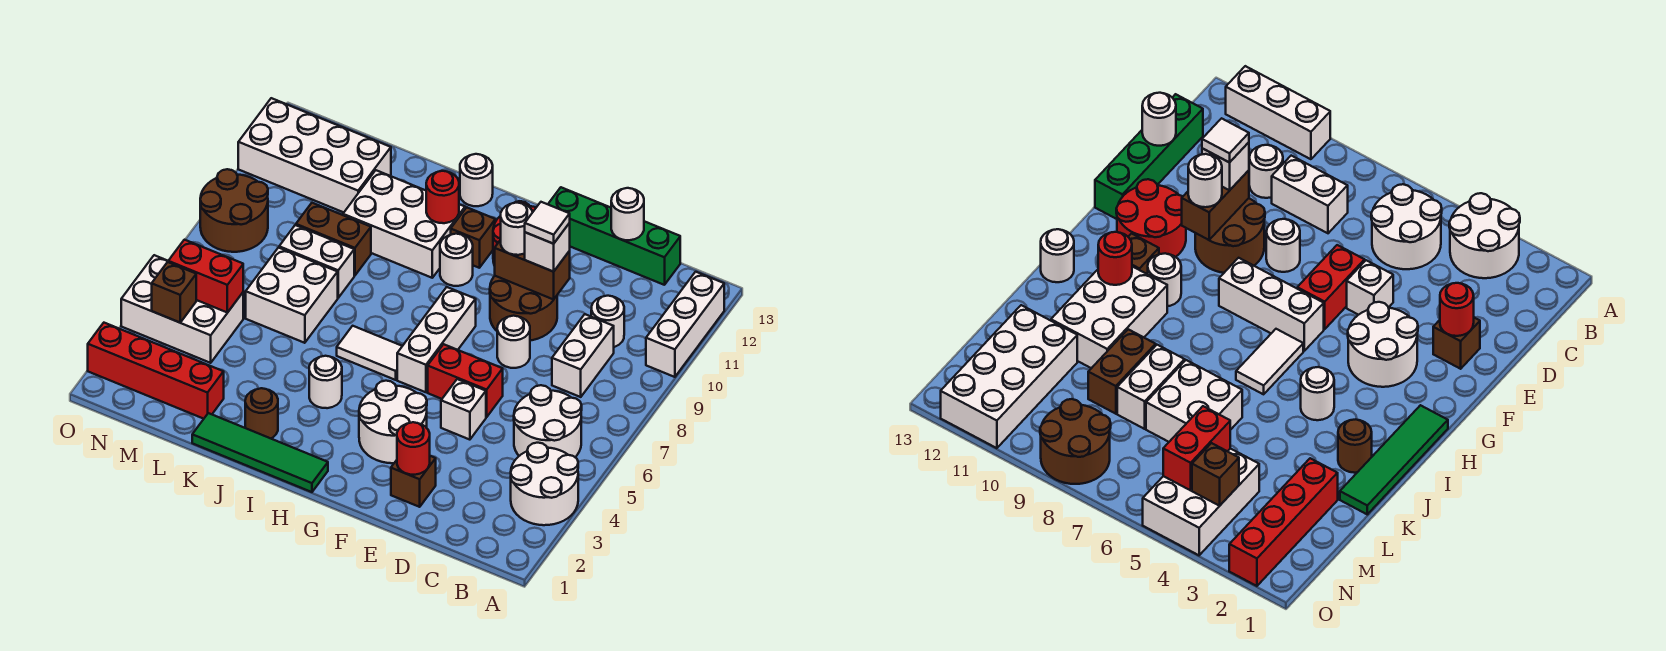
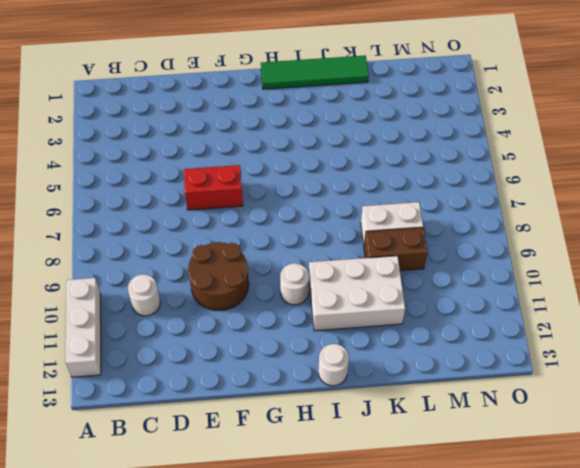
none -> white 2x2 round brick [511,443,578,525]
none -> white 2x2 round brick [514,385,582,457]
none -> white 1x2 brick [552,314,614,397]
none -> green 1x4 brick [548,187,680,285]

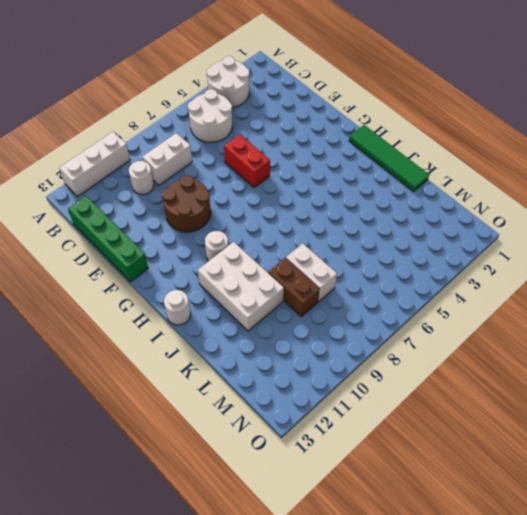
none -> brown 1x1 brick [391,456,436,507]
none -> white 1x1 brick [441,379,486,440]
none -> white 1x1 round brick [497,316,530,368]
none -> white 2x2 round brick [359,381,427,463]

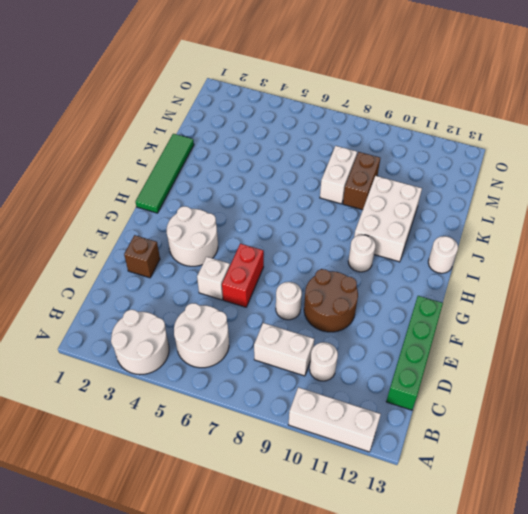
none -> red 2x2 round brick [1116,179,1186,257]
none -> white 1x3 brick [397,287,476,392]
none -> white 1x2 tile [337,326,402,380]
none -> brown 1x1 brick [451,207,495,268]

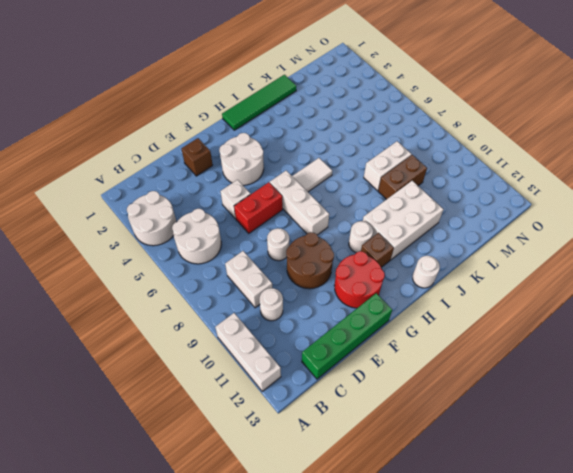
none -> white 1x1 round brick [309,356,342,408]
none -> brown 1x1 round brick [245,388,278,438]
none -> white 2x2 brick [246,247,338,343]
none -> red 1x4 brick [88,323,224,419]

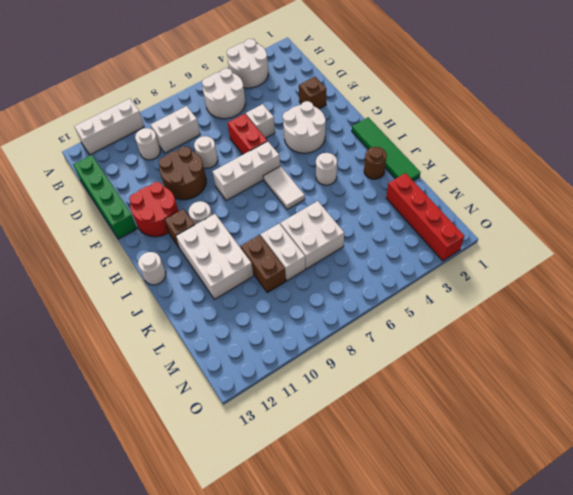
none -> white 2x4 brick [238,98,391,212]
none -> white 2x3 brick [121,255,243,363]
none -> brown 2x2 round brick [200,169,268,252]
none -> white 1x1 round brick [611,188,644,240]

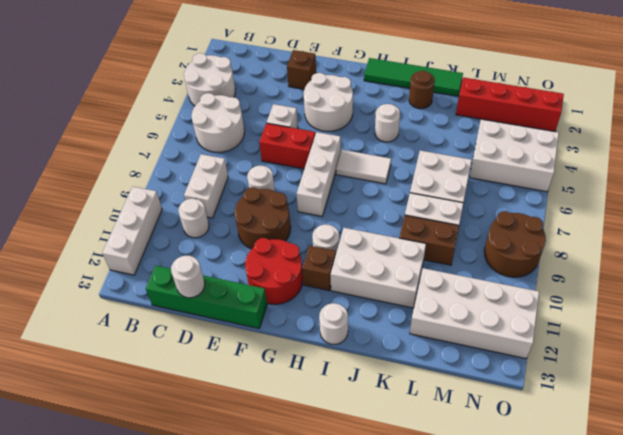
none -> red 1x1 round brick [397,422,430,475]
none -> brown 1x2 brick [495,240,570,299]
none -> red 1x1 round brick [426,171,459,223]
none -> red 1x2 brick [168,240,243,313]

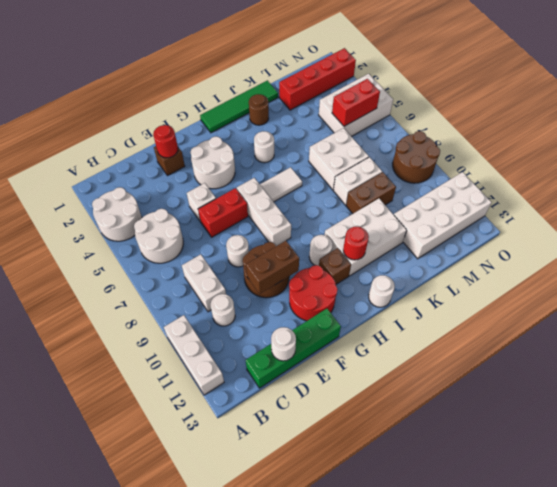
none -> brown 1x1 brick [152,262,196,323]
none -> white 1x1 brick [525,223,570,272]
none -> white 1x1 round brick [501,203,533,255]
none -> white 1x1 tile [525,202,570,244]

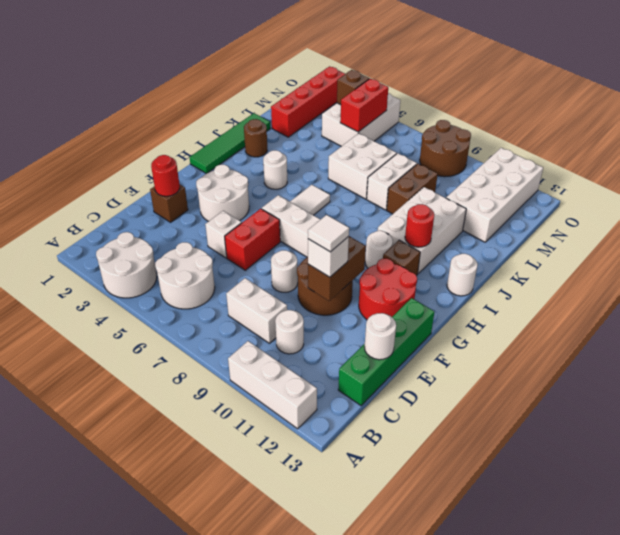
none -> white 1x1 round brick [501,203,533,255]

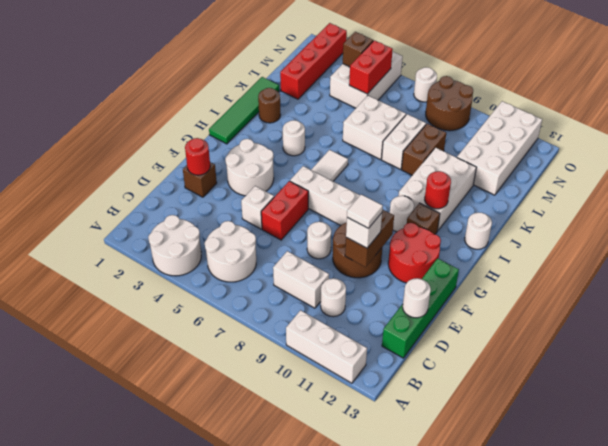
white 1x1 round brick [414,67,437,102] -> white 1x1 round brick moved to [501,203,533,255]

